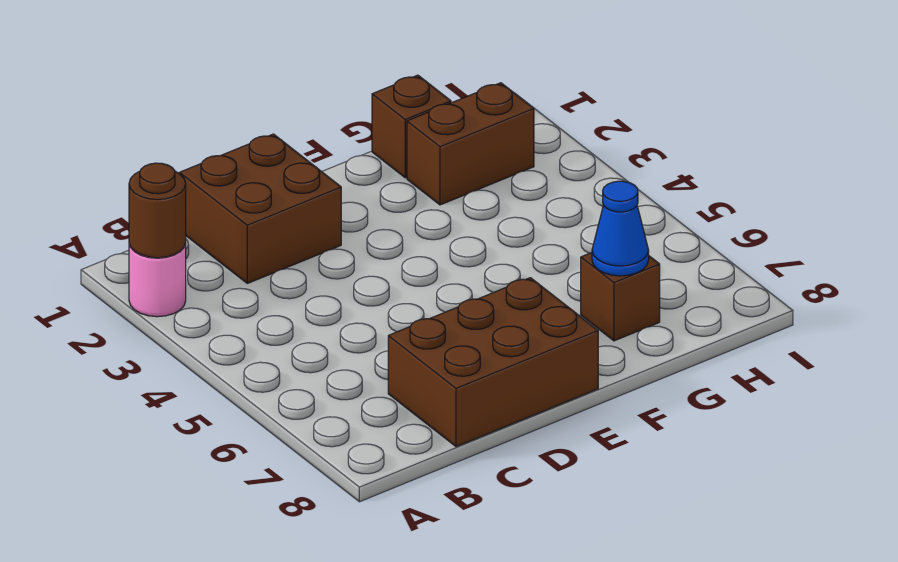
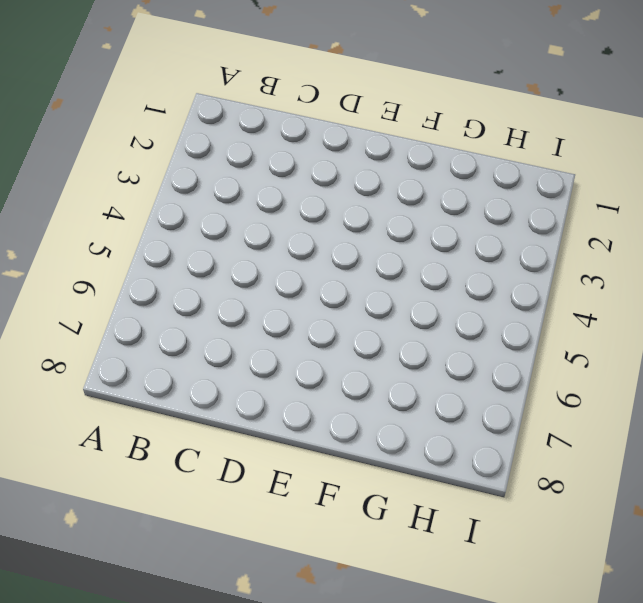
none -> pink 1x1 round brick [129,243,186,317]
none -> brown 2x2 brick [179,134,341,283]

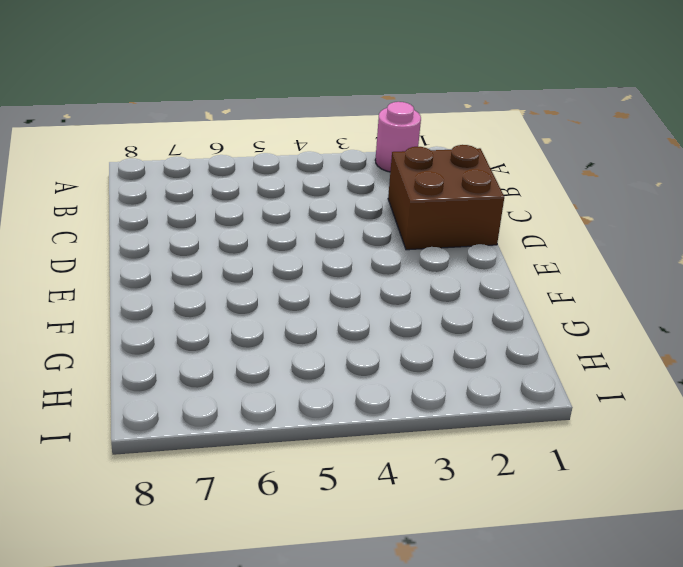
none -> brown 2x3 brick [388,278,598,447]
none -> brown 1x1 brick [372,75,451,178]

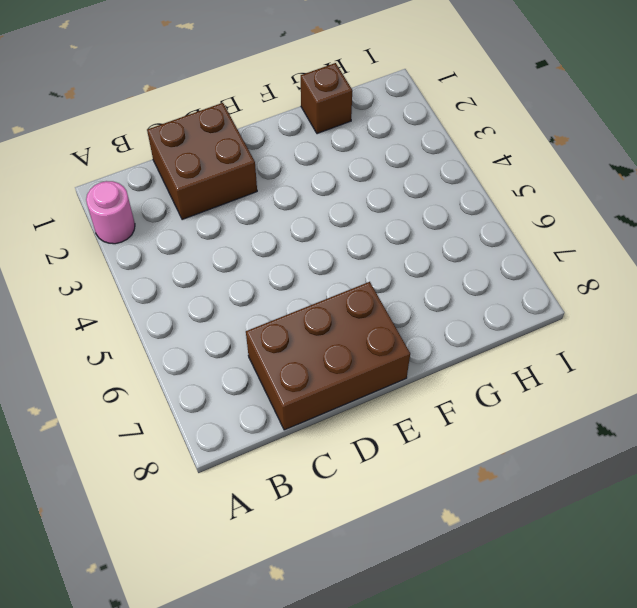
none -> brown 1x2 brick [407,83,534,205]
none -> brown 1x1 brick [581,253,660,341]

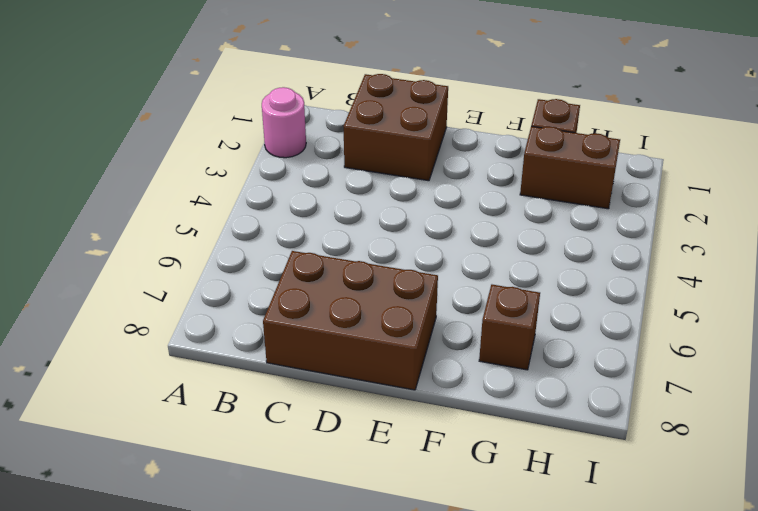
none -> brown 1x1 round brick [129,163,186,258]
none -> blue 1x1 cone [592,181,649,276]

